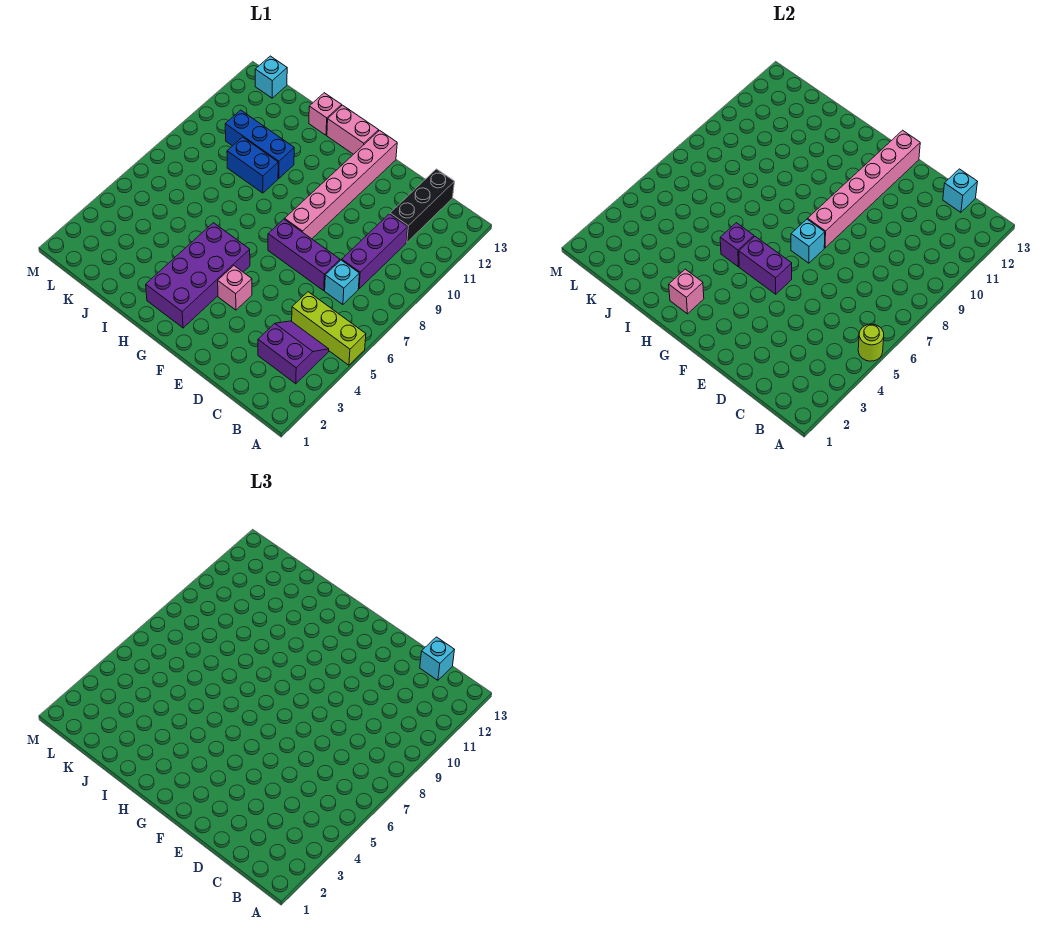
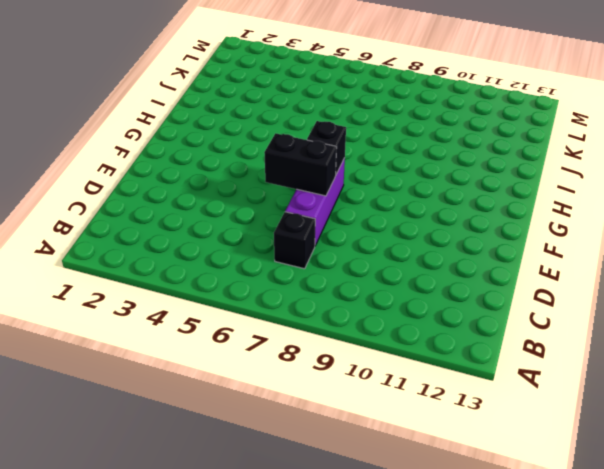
black 1x1 brick [274,212,315,269] -> cyan 1x1 brick [325,260,359,305]
black 1x2 brick [264,133,337,196] -> none
black 1x1 brick [307,121,346,174] -> cyan 1x1 brick [791,219,825,263]
none -> lime 1x3 brick [292,292,366,365]
none -> purple 2x2 slope [258,321,329,384]
none -> purple 1x3 brick [342,214,408,289]

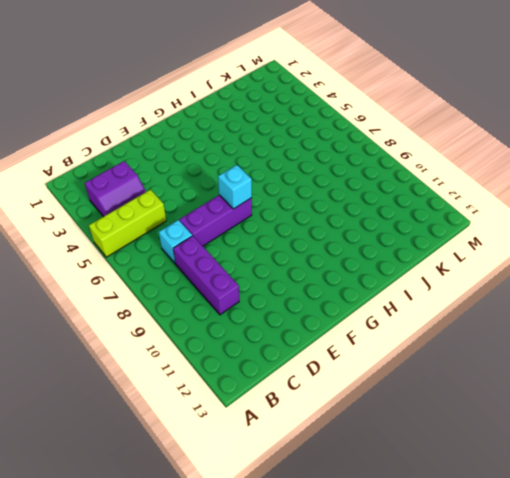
none -> black 1x3 brick [390,169,454,243]
none -> pink 1x1 brick [218,266,252,310]
none -> pink 1x6 brick [285,130,397,239]

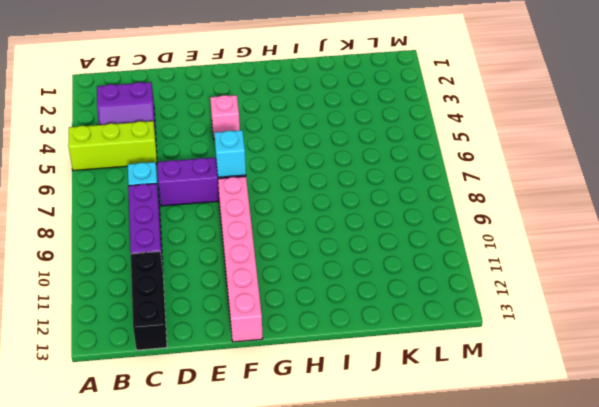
none -> purple 2x4 brick [146,223,250,328]
none -> pink 1x2 brick [327,105,379,154]
none -> blue 1x2 brick [227,137,278,193]

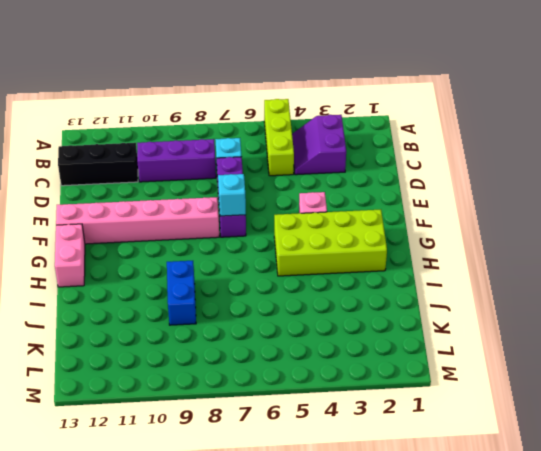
lime 2x4 brick [274,210,387,276] -> purple 2x4 brick [146,223,250,328]
none -> blue 1x3 brick [225,110,294,178]
none -> pink 1x1 brick [309,93,342,135]
none -> cyan 1x1 brick [255,56,287,98]

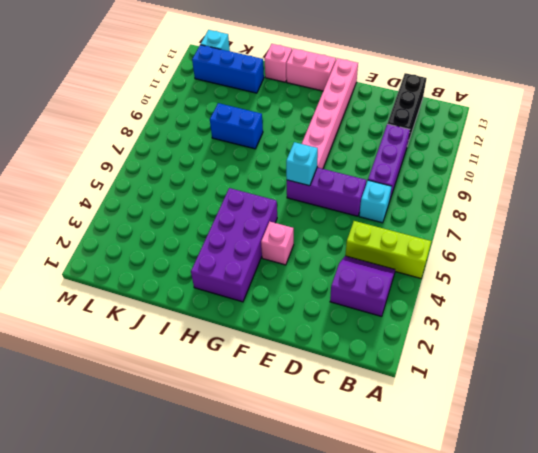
blue 1x3 brick [192,45,264,93] -> blue 1x3 brick moved to [225,110,294,178]
none -> lime 1x1 round brick [858,324,884,361]
none -> cyan 1x1 brick [943,169,977,212]
none -> purple 1x2 brick [739,237,792,294]

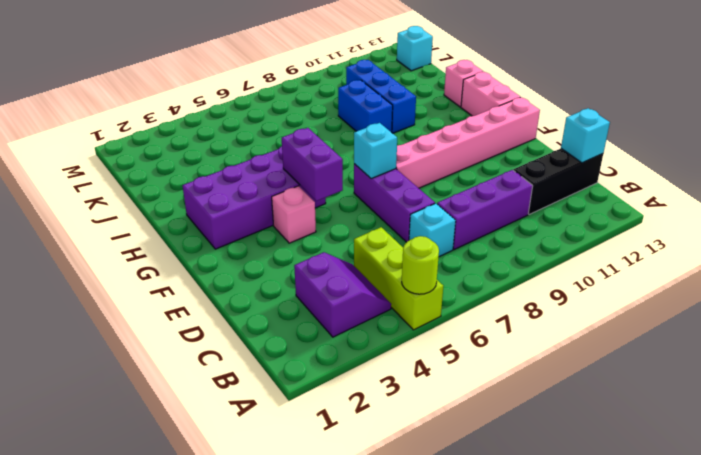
none -> pink 1x6 brick [808,130,920,248]
none -> pink 1x1 brick [669,269,704,314]
none -> purple 1x1 brick [720,223,754,267]

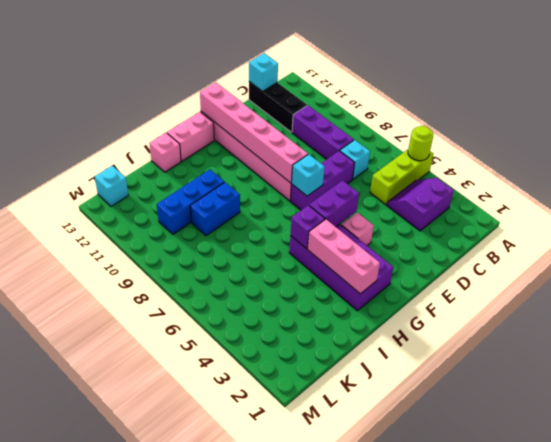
pink 1x3 brick [308,219,380,294] -> pink 1x1 brick [669,269,704,314]
none -> cyan 1x1 brick [420,637,454,680]

